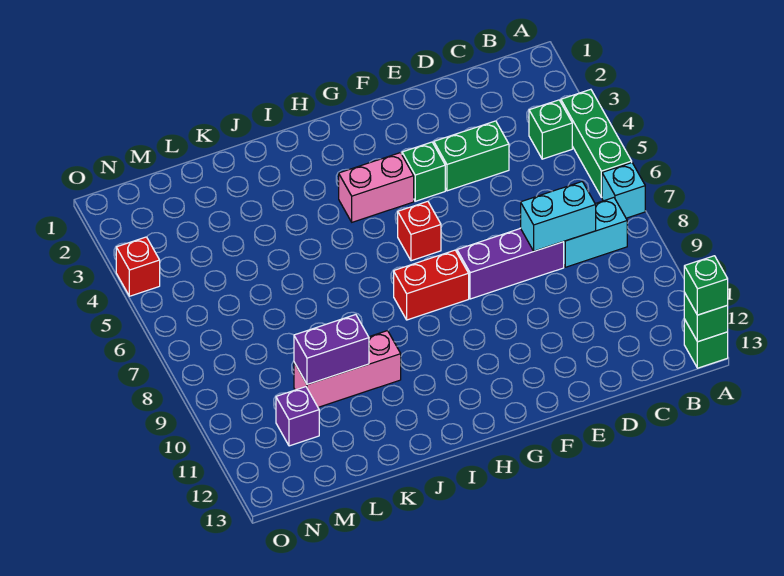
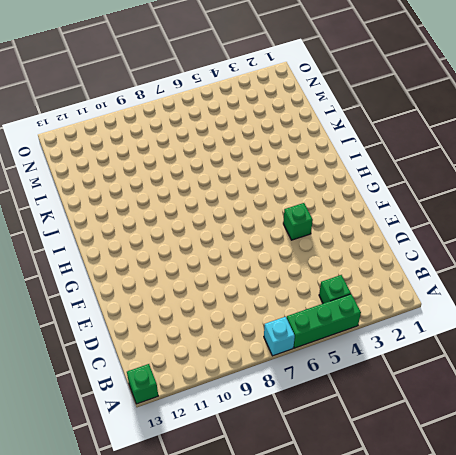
none -> cyan 1x2 brick [564,198,627,267]
none -> green 1x2 brick [434,121,509,191]
none -> purple 1x3 brick [457,228,564,299]

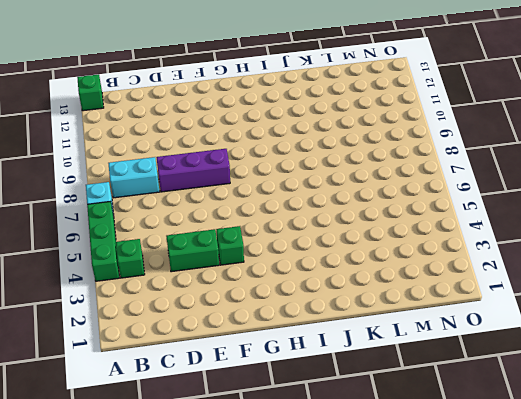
none -> pink 1x2 brick [339,153,414,222]
none -> red 1x1 brick [398,201,441,261]
none -> red 1x2 brick [394,250,469,320]

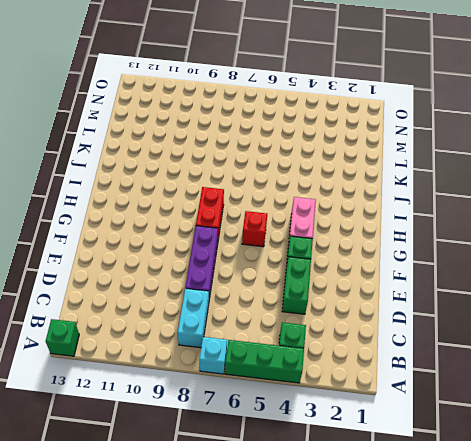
none -> pink 1x3 brick [294,331,401,407]
none -> purple 1x1 brick [276,387,319,446]
none -> red 1x1 brick [116,237,160,296]

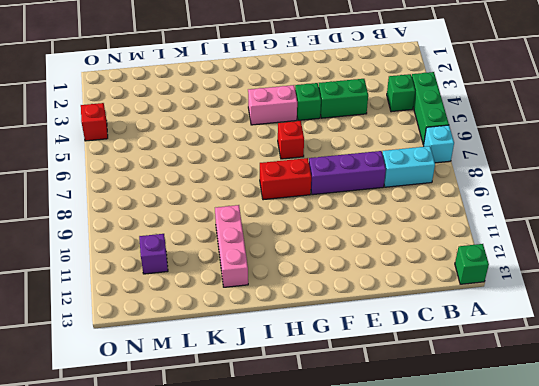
pink 1x3 brick [215,205,248,287] -> pink 1x3 brick turned to [294,331,401,407]
none -> green 1x1 brick [684,293,728,342]
none -> cyan 1x2 brick [521,182,596,251]
none -> purple 1x2 brick [294,315,369,384]

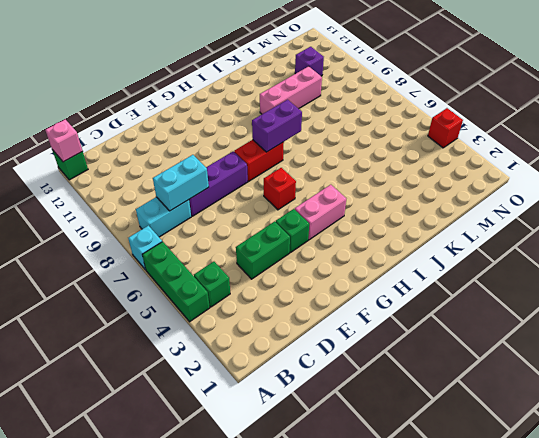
pink 1x1 brick [45,119,82,162] -> green 1x1 brick [684,293,728,342]
purple 1x2 brick [252,100,302,152] -> purple 1x2 brick moved to [294,315,369,384]
none -> green 1x1 brick [684,256,728,315]

